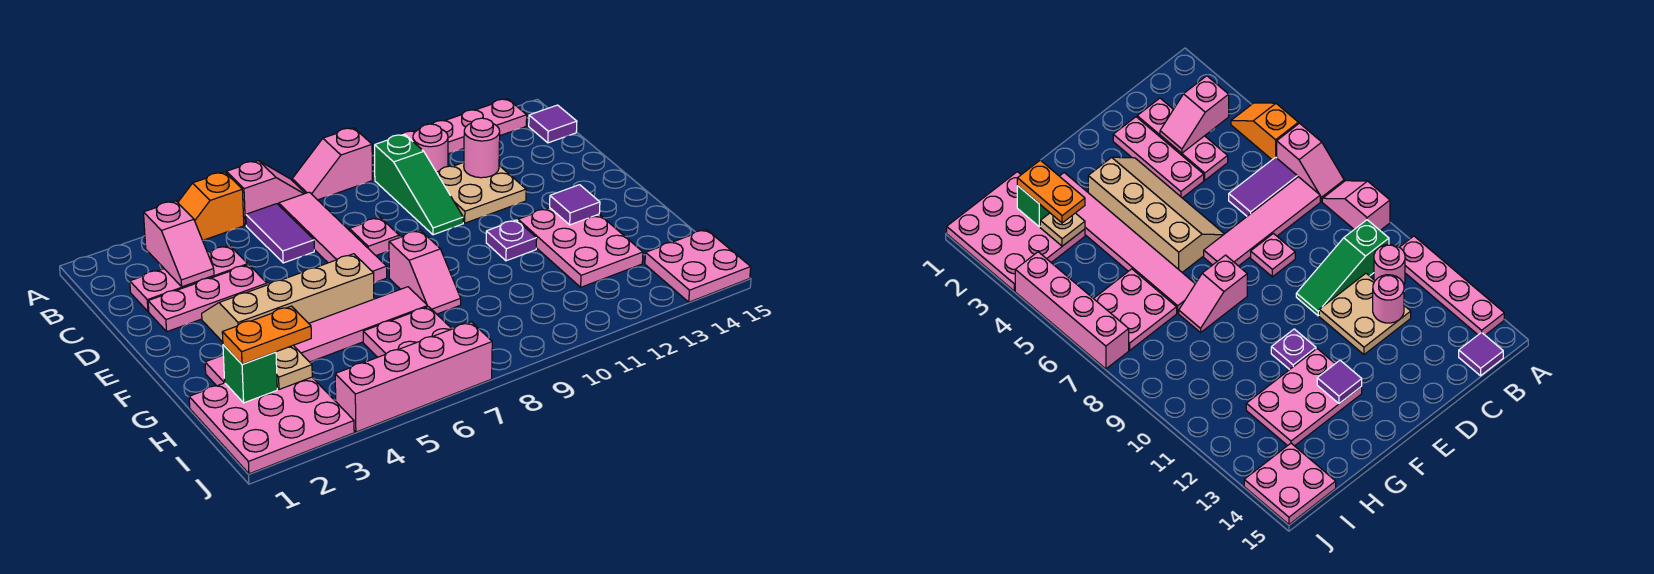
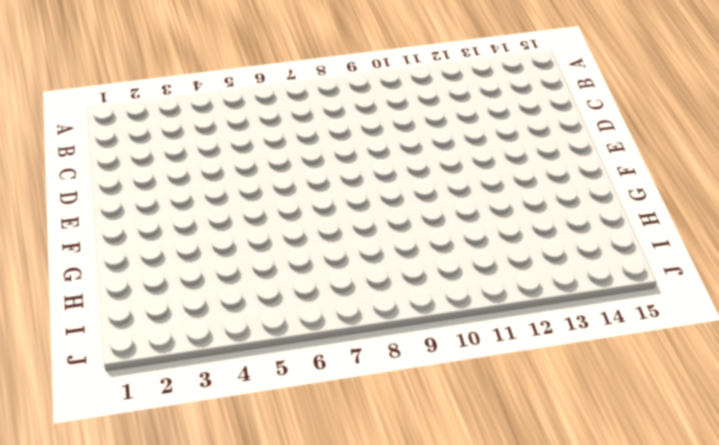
none -> orange 1x2 slope [178,172,244,240]
none -> pink 1x2 slope [226,161,305,225]
none -> pink 1x2 slope [292,128,372,200]

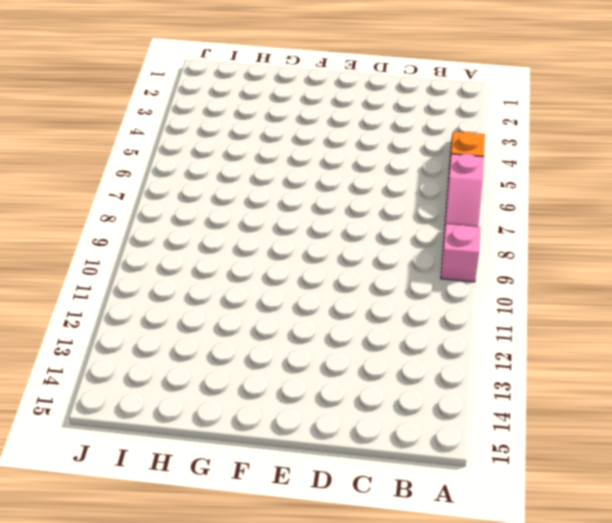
none -> pink 1x4 plate [401,99,527,154]
none -> purple 1x2 tile [246,204,314,263]
none -> pink 1x4 tile [279,192,387,283]

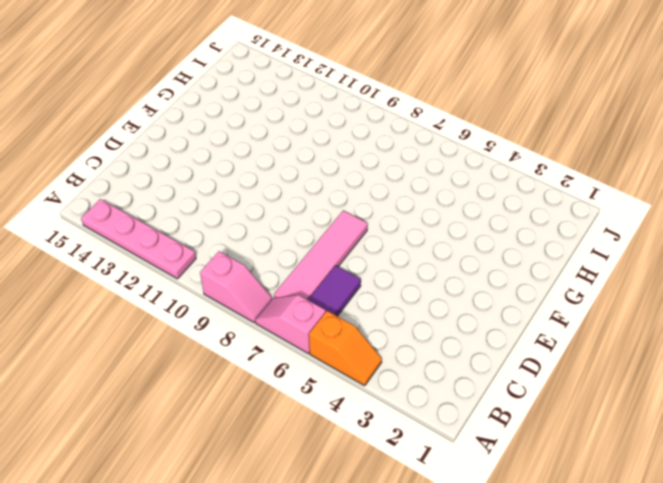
none -> green 1x3 slope [375,134,463,235]
none -> pink 1x1 round brick [413,124,448,172]
none -> purple 1x1 tile [529,105,577,143]

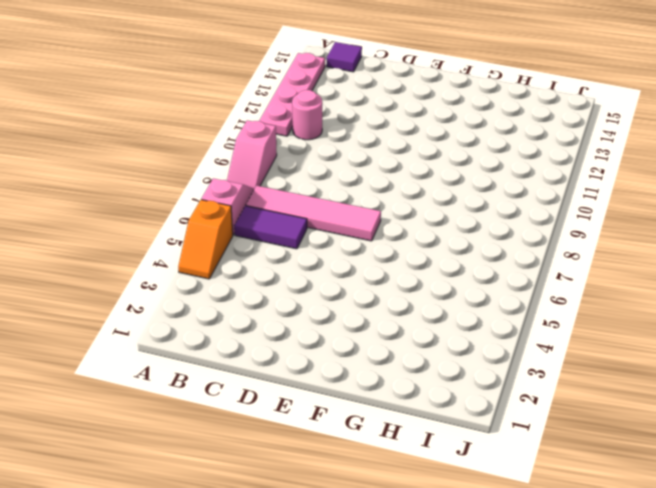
none -> green 1x3 slope [375,134,463,235]
none -> pink 1x3 plate [130,246,248,312]
none -> tan 2x2 plate [437,163,526,223]

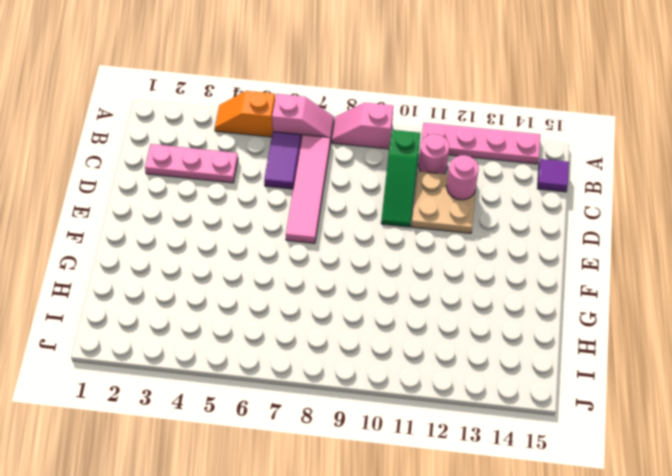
none -> pink 1x3 plate [148,265,267,332]
none -> pink 1x1 plate [349,218,399,255]
none -> tan 2x4 slope [202,254,374,342]

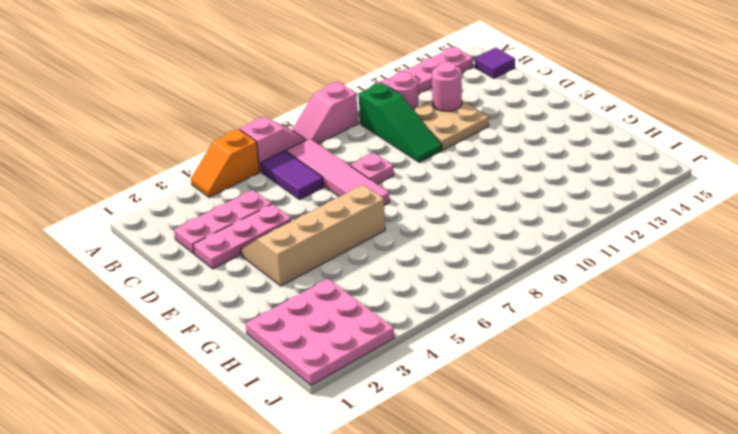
none -> pink 1x2 slope [389,230,461,314]
none -> purple 1x1 plate [486,220,537,261]
none -> pink 2x3 plate [518,208,643,287]

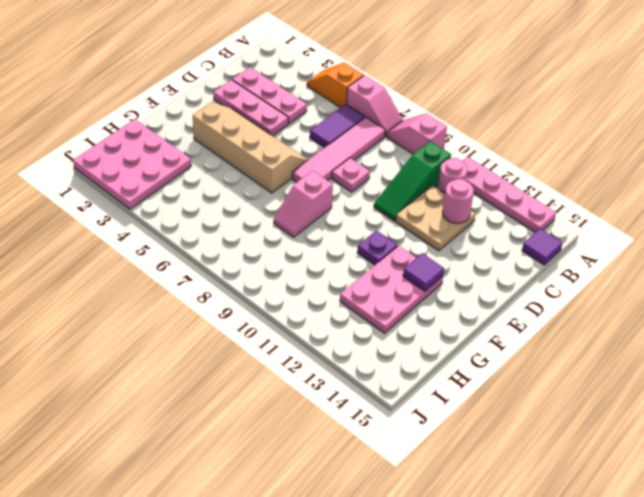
none -> pink 1x6 tile [205,287,428,386]
none -> pink 2x2 plate [363,307,452,357]
none -> pink 2x2 plate [645,230,751,302]

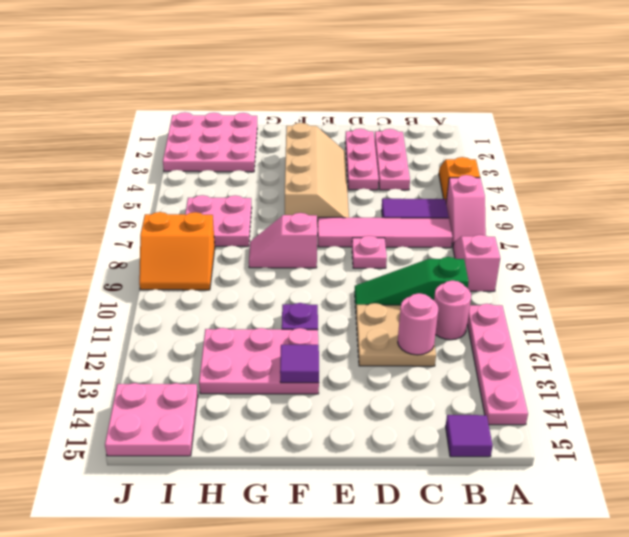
orange 2x2 slope [139,212,215,290] -> none
none -> pink 1x6 tile [205,287,428,386]
none -> pink 1x4 brick [335,322,492,432]
none -> pink 1x2 slope [144,201,214,287]

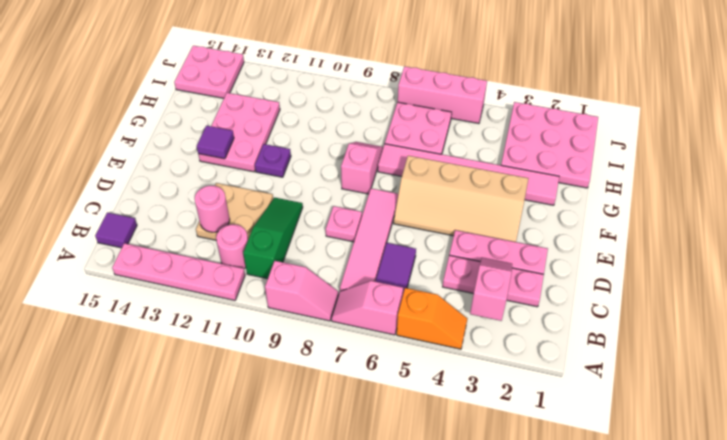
pink 1x3 brick [398,66,487,123] -> pink 1x4 brick [335,322,492,432]
none -> green 1x1 brick [223,345,277,403]
none -> tan 1x1 plate [276,346,312,389]
none -> orange 1x2 plate [222,306,311,364]

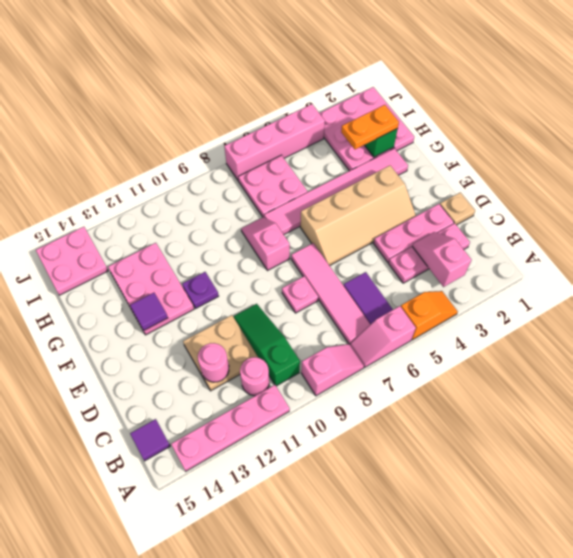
tan 1x1 plate [440,192,475,225] -> tan 1x1 plate moved to [276,346,312,389]

